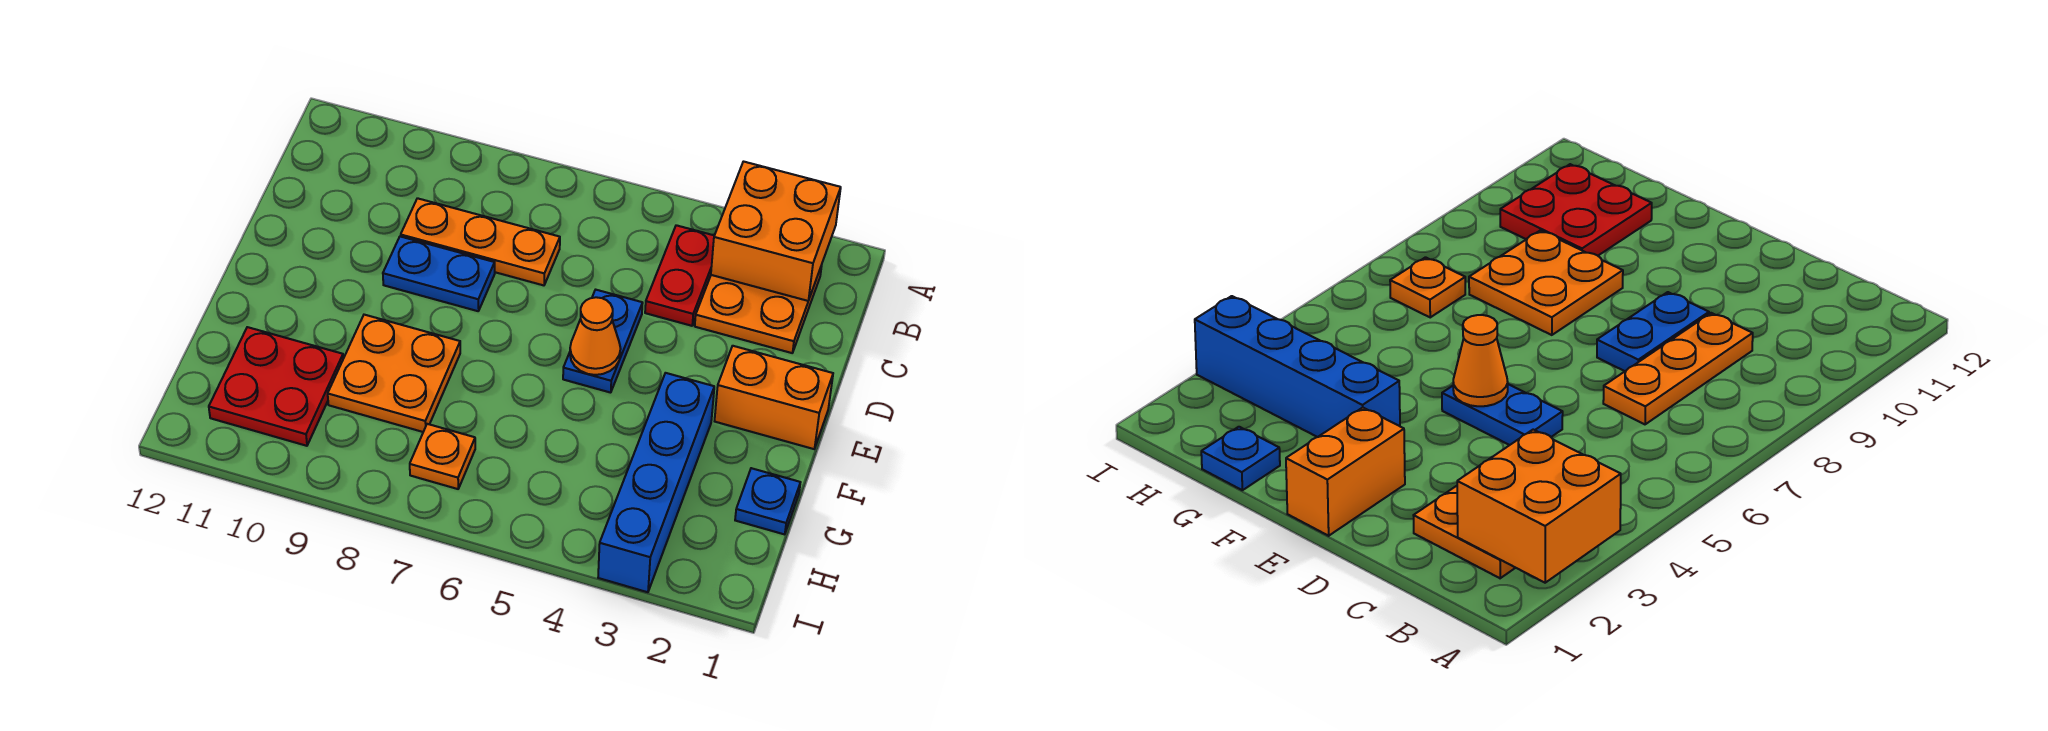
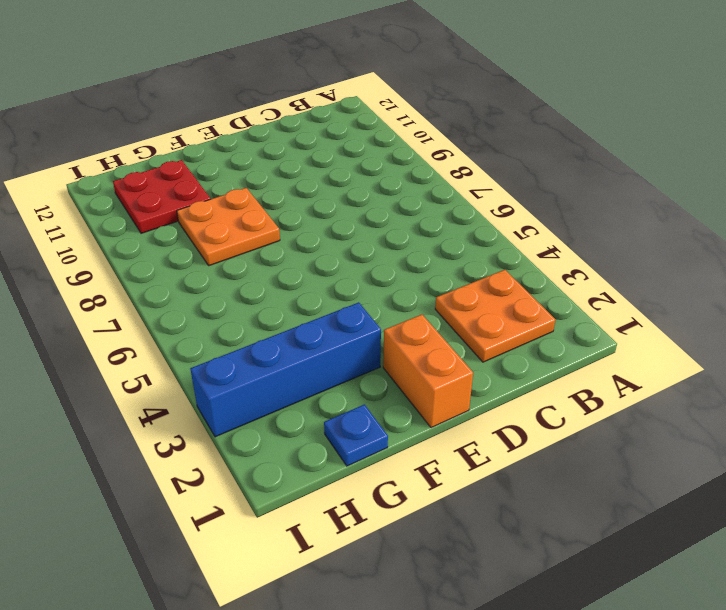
none -> red 1x2 plate [645,225,714,326]
none -> orange 1x3 plate [401,198,560,285]
none -> blue 1x2 plate [563,290,643,393]

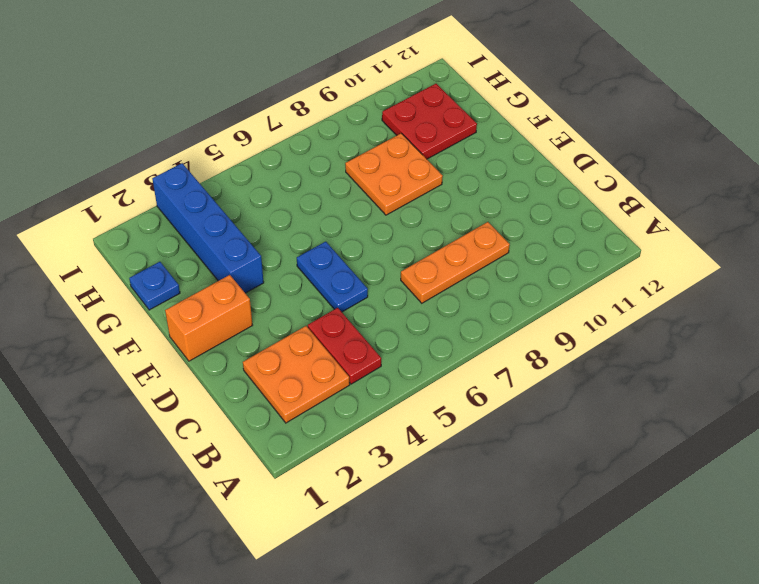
none -> blue 1x2 plate [383,236,495,311]
none -> orange 1x1 plate [410,424,475,489]
none -> orange 2x2 brick [711,162,841,301]

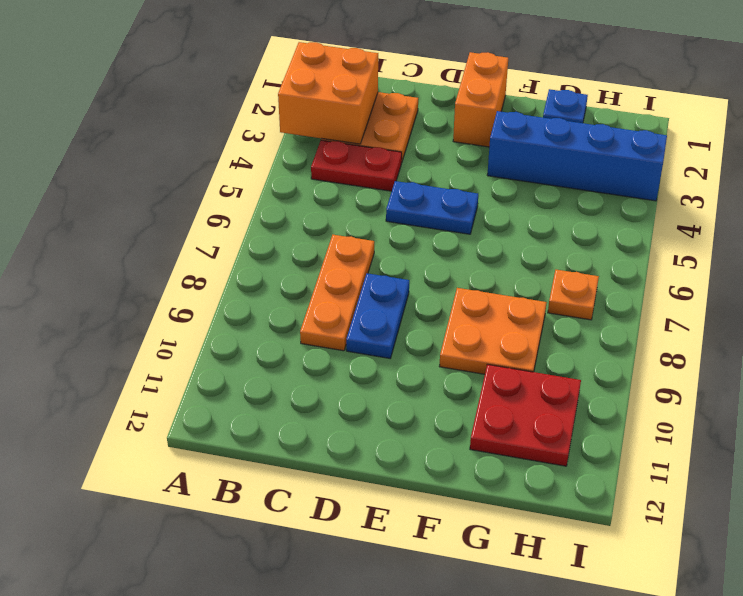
none -> orange 1x1 cone [570,297,621,375]

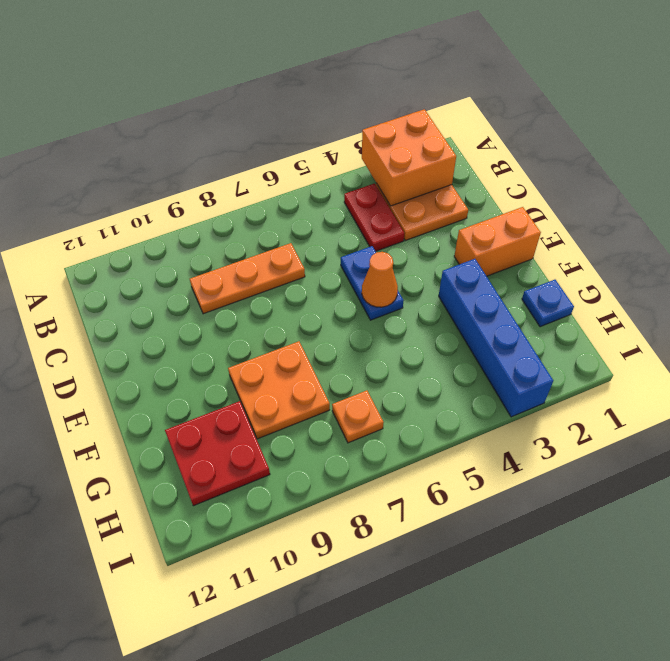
none -> blue 1x2 plate [383,236,495,311]

